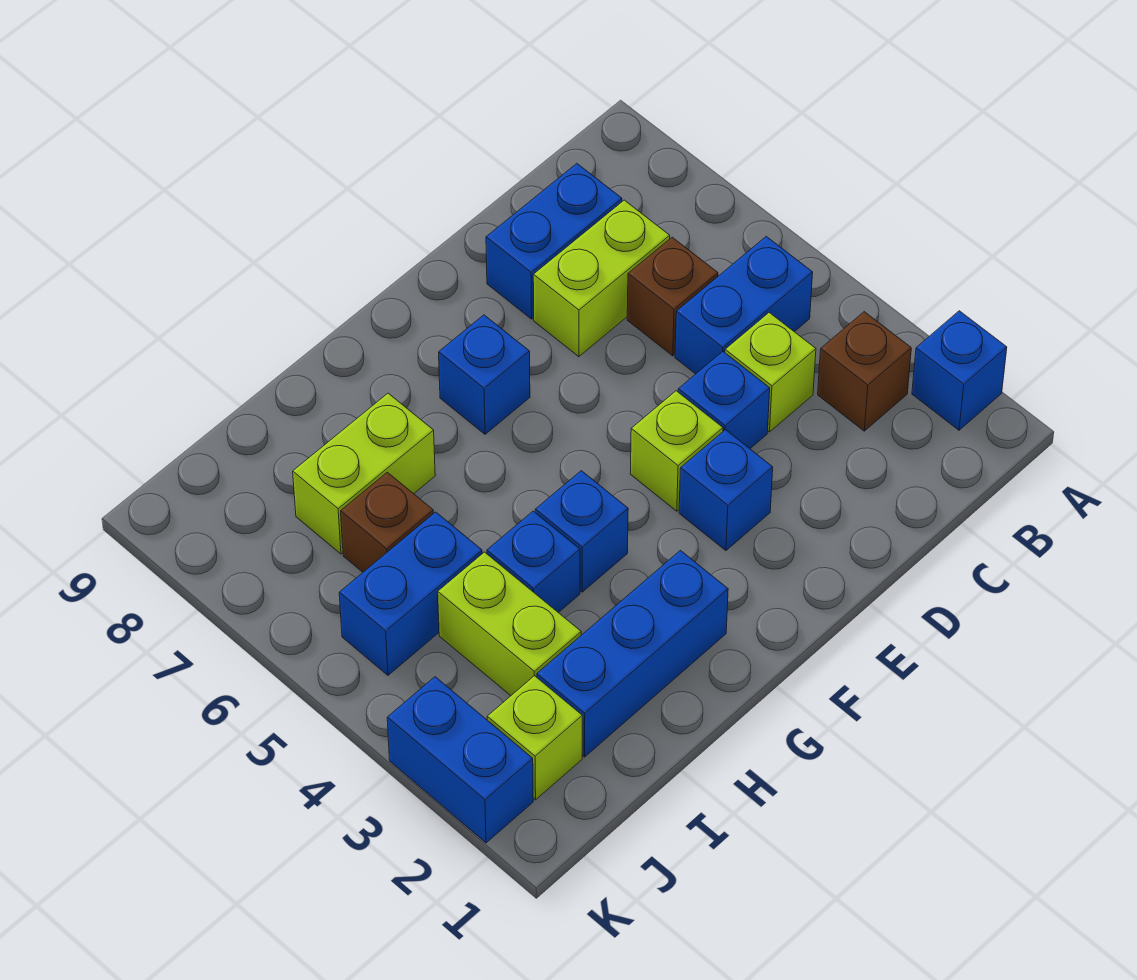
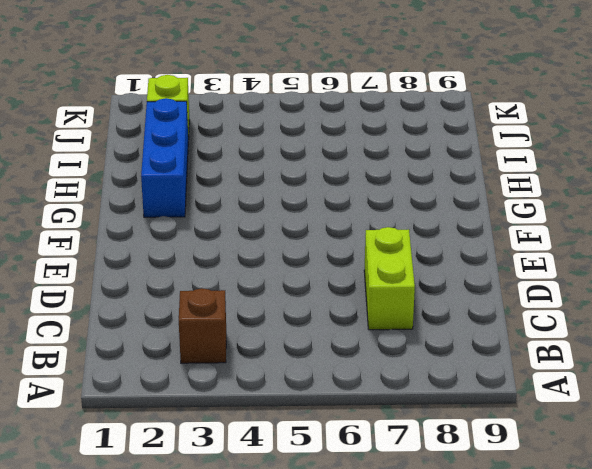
none -> blue 1x1 brick [912,311,1007,430]
none -> blue 1x2 brick [675,236,813,374]
none -> lime 1x1 brick [725,313,816,432]

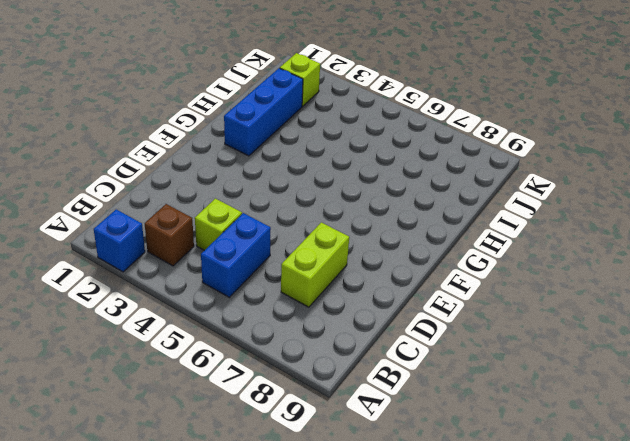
none -> brown 1x1 brick [627,237,718,356]
none -> blue 1x2 brick [486,164,622,319]
none -> blue 1x1 brick [678,352,770,448]

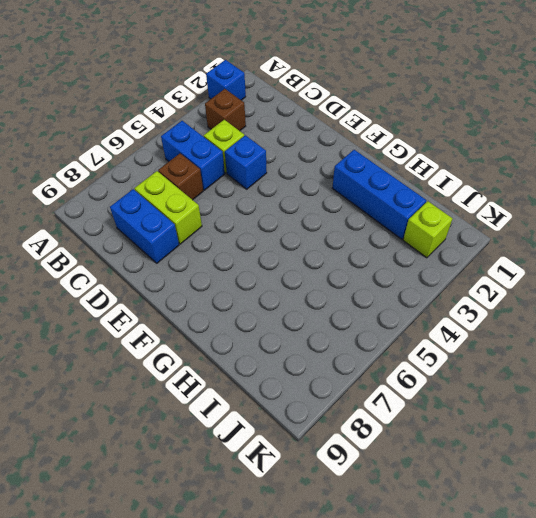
none -> blue 1x1 brick [679,430,773,551]
none -> lime 1x1 brick [630,391,723,511]
none -> blue 1x1 brick [439,315,530,434]

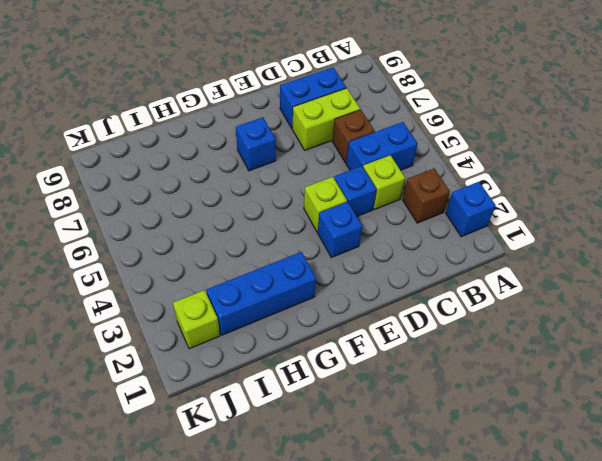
none -> blue 1x1 brick [535,471,628,592]
none -> blue 1x1 brick [487,511,580,613]
none -> lime 1x2 brick [293,393,435,554]

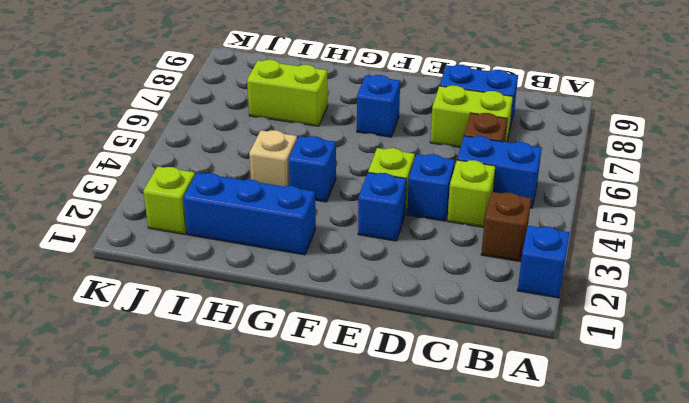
tan 1x1 brick [249,130,297,187] -> blue 1x1 brick [487,511,580,613]
none -> lime 1x2 brick [438,552,581,696]
none -> blue 1x2 brick [339,512,482,675]
none -> brown 1x1 brick [341,472,433,572]

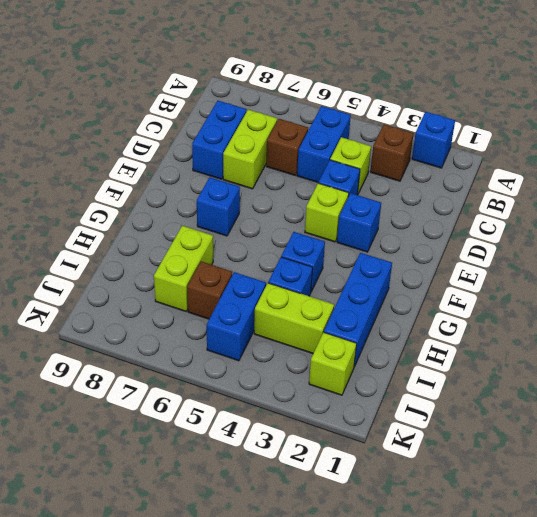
none -> blue 1x2 brick [387,677,533,843]

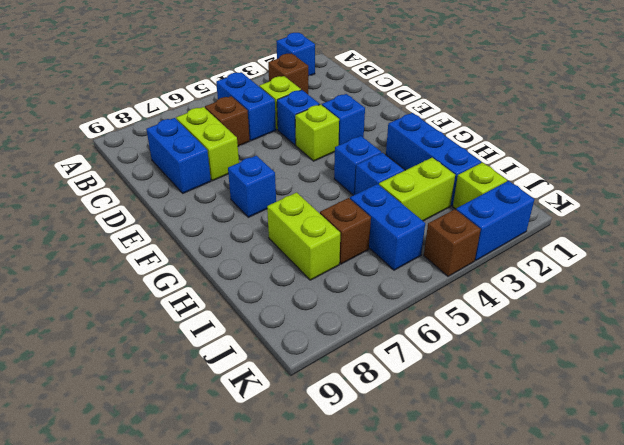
brown 1x1 brick [424,209,481,276] -> none

